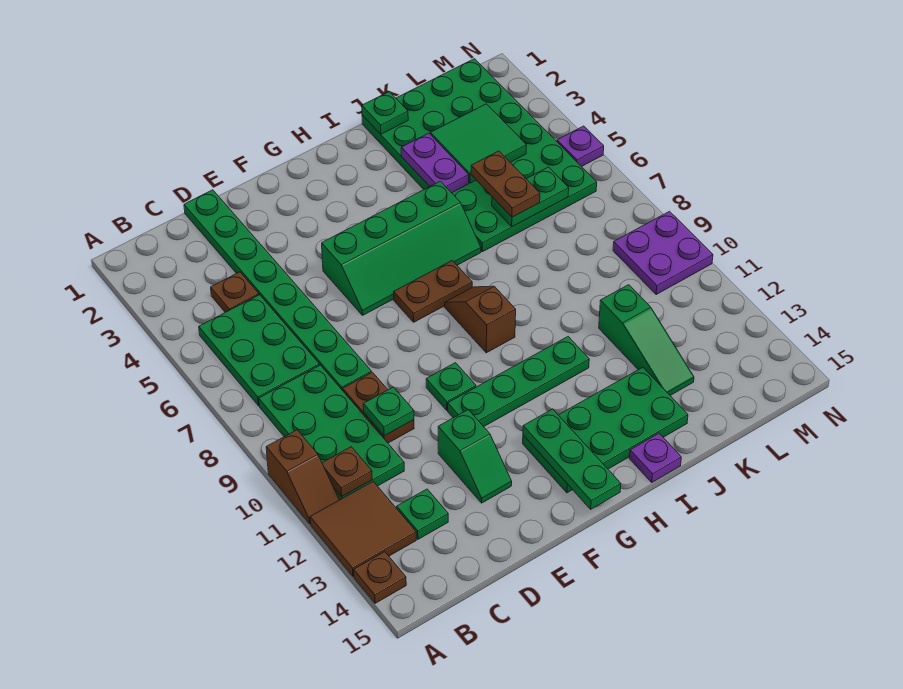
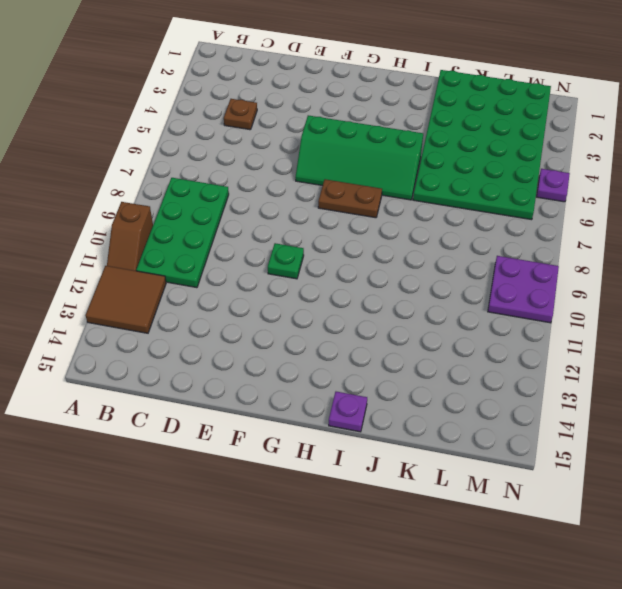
none -> brown 1x1 plate [354,552,406,603]
none -> green 2x3 plate [199,295,319,406]
none -> green 1x1 plate [397,489,448,539]

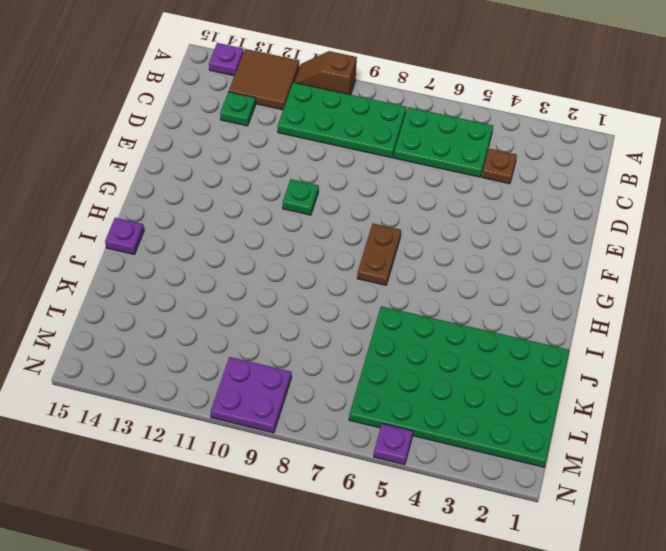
purple 1x1 plate [209,43,244,76] -> brown 1x1 plate [354,552,406,603]
none -> green 1x8 plate [184,190,371,391]
none -> brown 1x2 plate [343,372,414,443]
none -> green 1x2 slope [438,410,512,503]

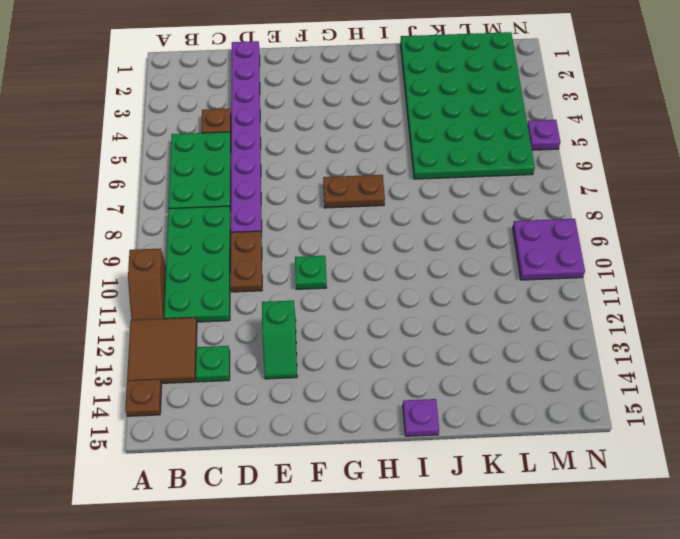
purple 1x8 plate [231,41,262,236] -> green 1x8 plate [184,190,371,391]
none -> green 2x4 slope [322,181,481,315]
none -> green 1x4 plate [448,337,589,427]
none -> green 2x4 plate [523,367,688,493]

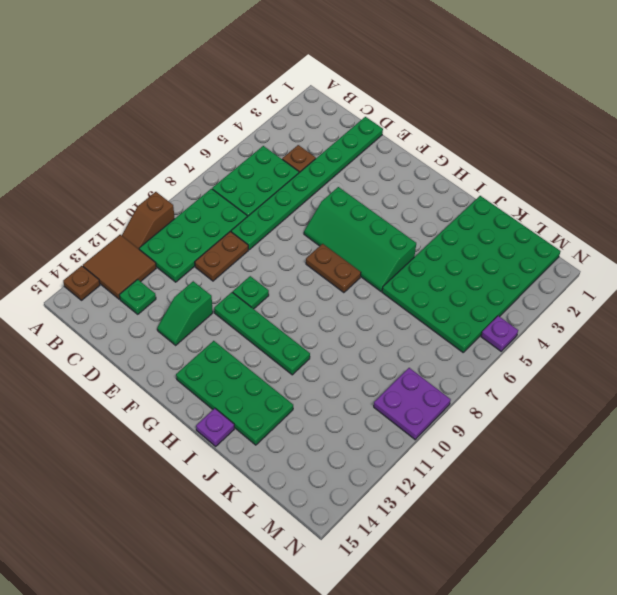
none -> brown 1x2 slope [445,286,516,353]
none -> green 1x3 slope [599,285,694,395]
none -> brown 1x1 plate [322,447,372,497]

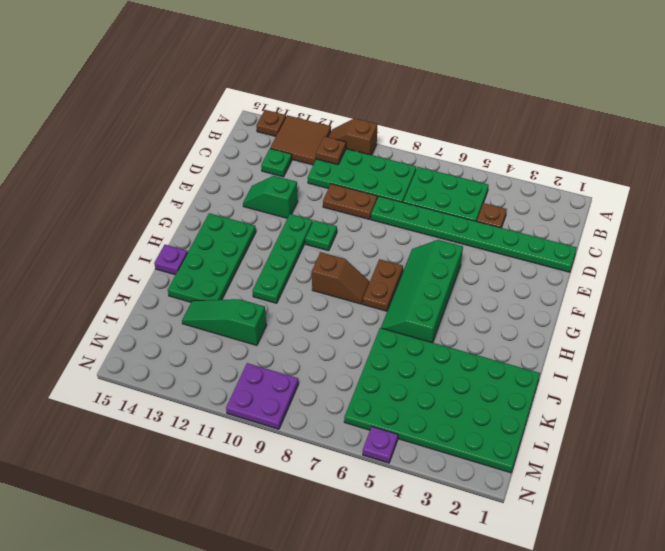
none -> green 1x1 plate [363,387,414,436]
none -> green 1x3 plate [523,409,621,509]
none -> green 1x1 plate [362,92,408,134]

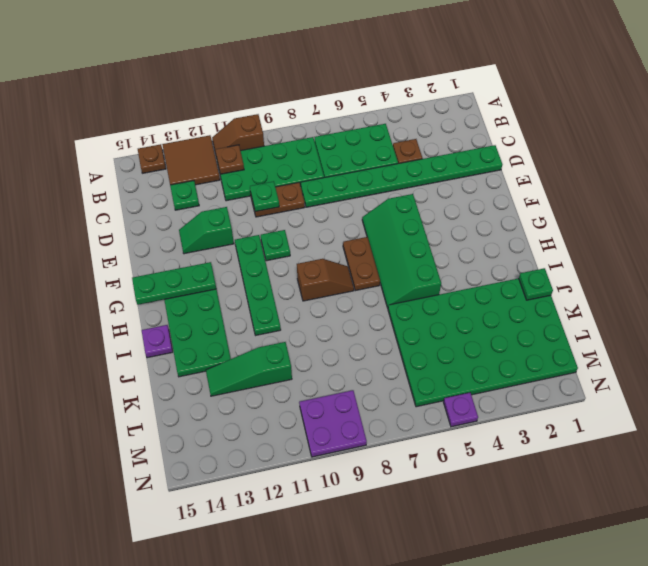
none -> purple 1x2 plate [401,133,469,193]
none -> green 2x2 tile [430,104,527,183]
none -> green 1x2 plate [492,167,569,227]

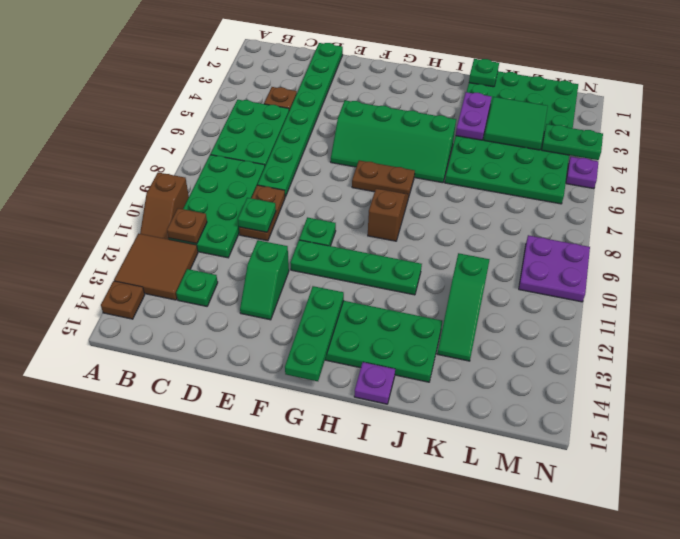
green 1x2 plate [542,124,603,160] -> green 1x2 plate moved to [492,167,569,227]
none -> brown 1x2 plate [471,151,540,217]

